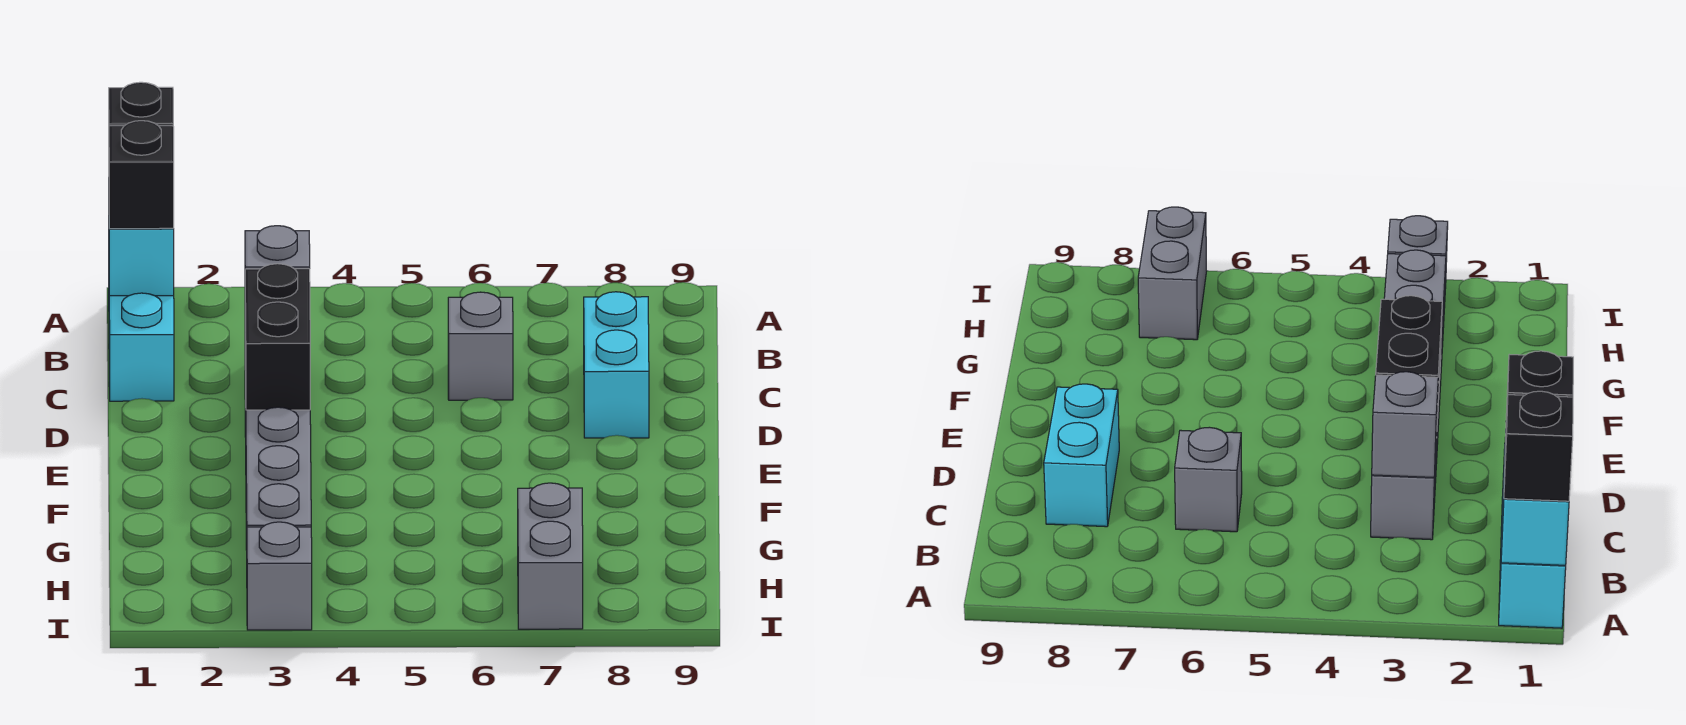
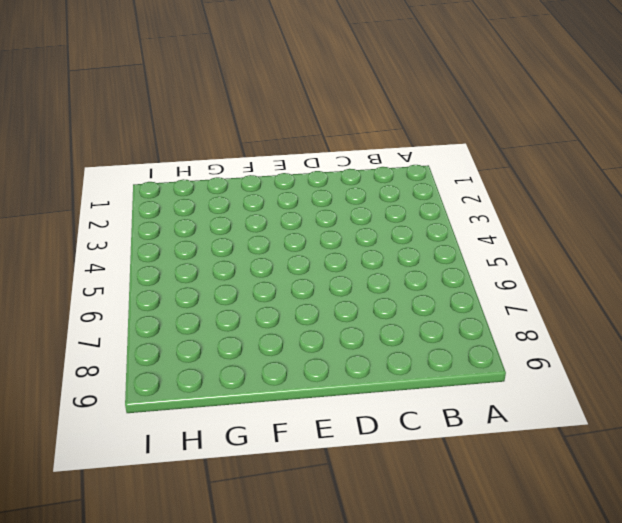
none -> cyan 1x3 brick [109,293,174,401]
none -> grey 1x6 brick [245,370,311,550]

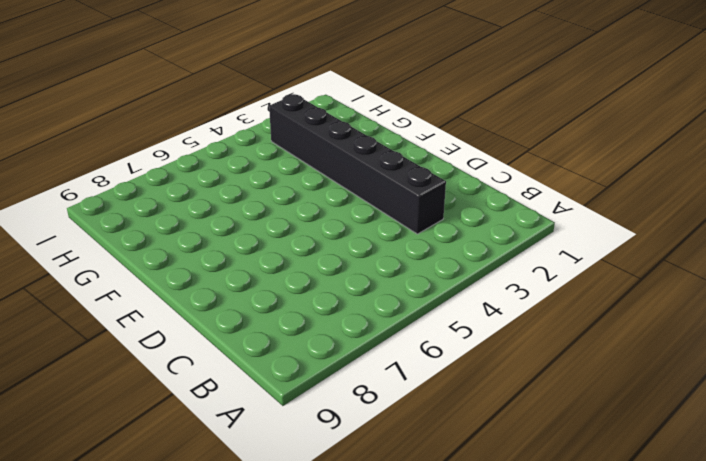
black 1x6 brick [269,94,446,234] -> grey 1x6 brick [245,370,311,550]
none -> cyan 1x3 brick [109,293,174,401]
none -> grey 1x1 brick [448,292,513,400]

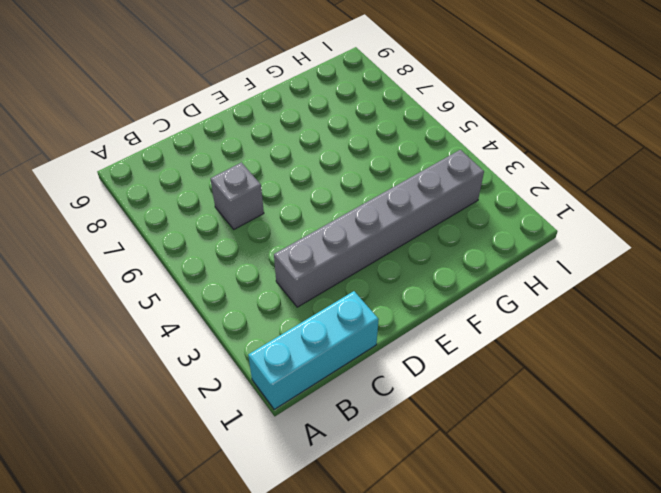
none -> cyan 1x2 brick [584,292,649,438]
none -> grey 1x2 brick [518,483,583,629]

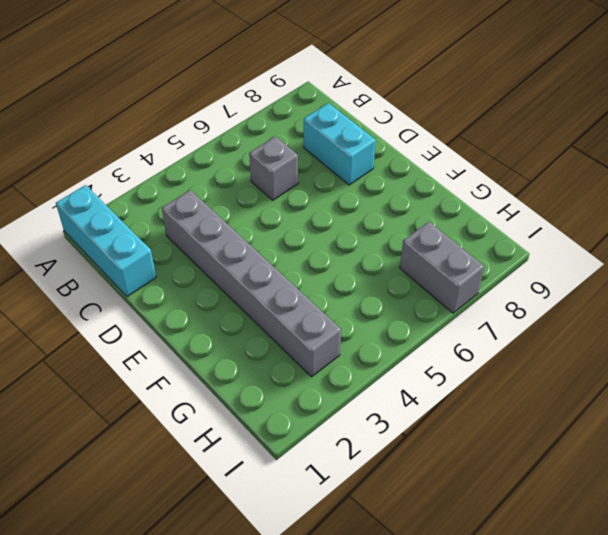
none -> grey 1x1 brick [247,522,312,630]
none -> cyan 1x2 brick [109,228,174,296]

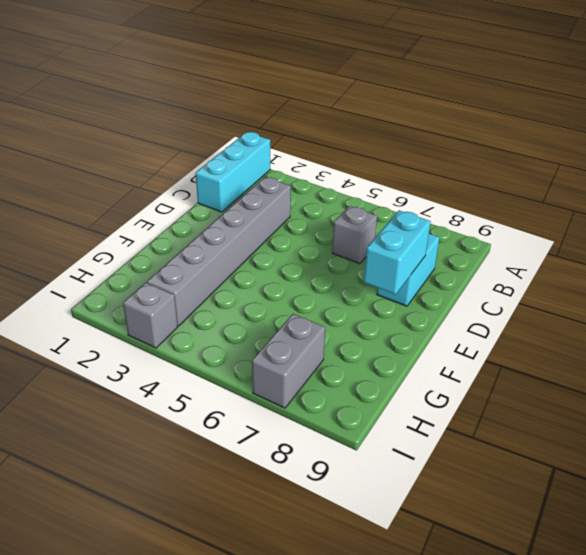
cyan 1x2 brick [364,211,431,294] -> cyan 1x2 brick moved to [109,228,174,296]
none -> grey 1x1 brick [245,226,310,269]
none -> black 1x2 brick [245,264,310,410]

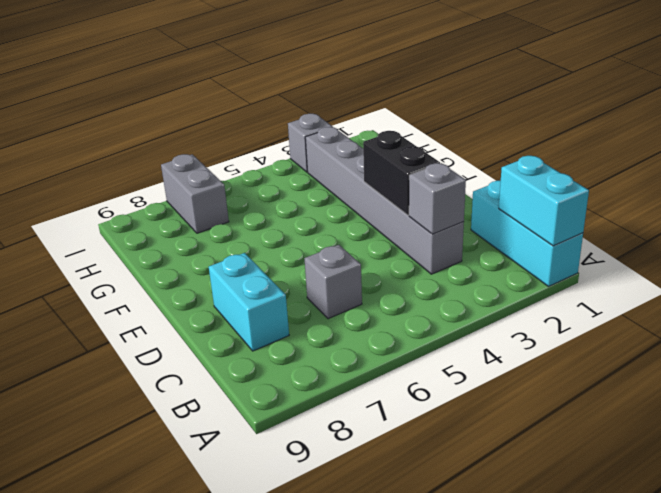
none -> black 1x1 brick [109,82,173,126]
none -> black 1x1 brick [109,121,174,229]

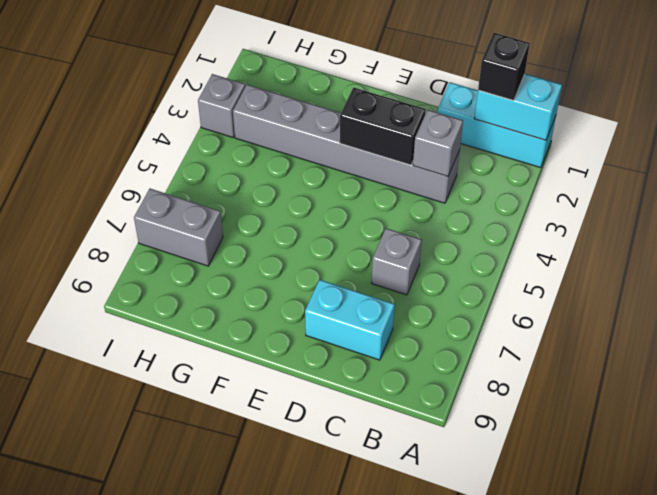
none -> black 1x1 brick [109,82,173,126]

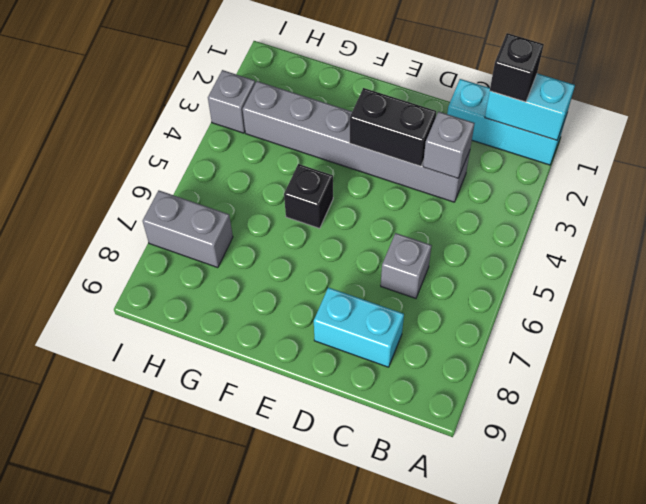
black 1x1 brick [284,164,333,228] -> black 1x1 brick moved to [109,82,173,126]

